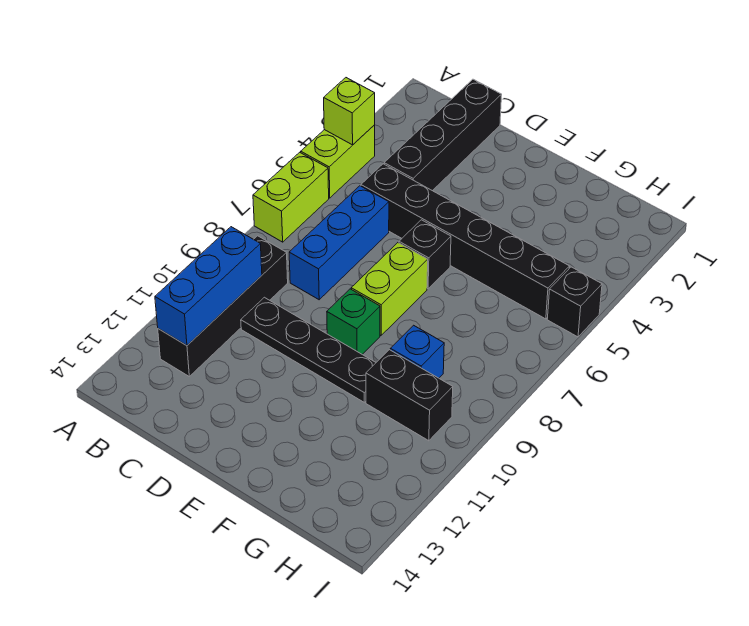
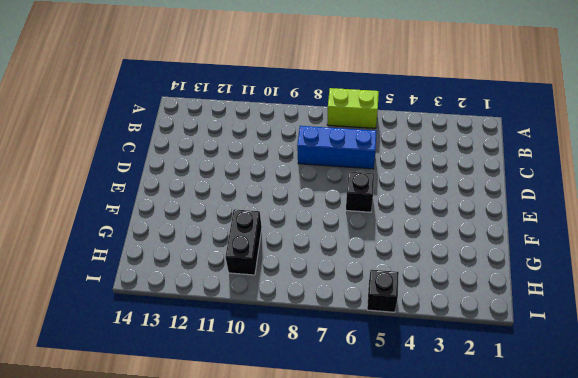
none -> lime 1x2 brick [301,125,375,198]
none -> black 1x4 brick [158,236,288,376]
none -> black 1x4 brick [384,79,502,191]

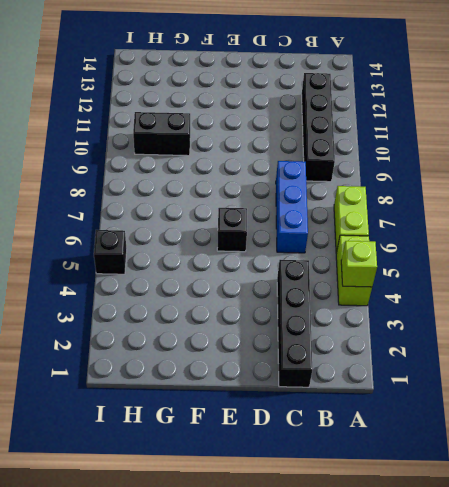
none -> black 1x6 brick [361,164,570,319]
none -> black 1x4 plate [241,297,376,402]
none -> lime 1x2 brick [351,243,428,335]

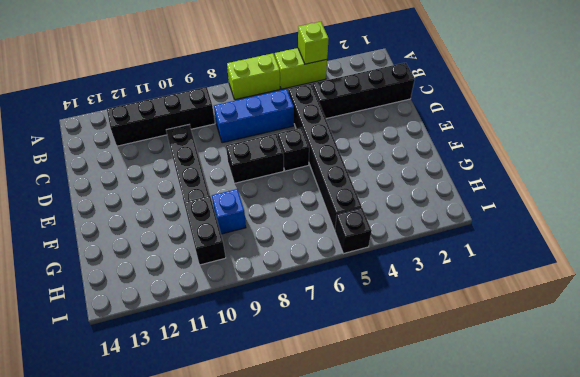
black 1x2 brick [226,134,284,183] -> lime 1x2 brick [351,243,428,335]
none -> green 1x1 brick [327,289,380,354]
none -> blue 1x3 brick [155,227,262,346]

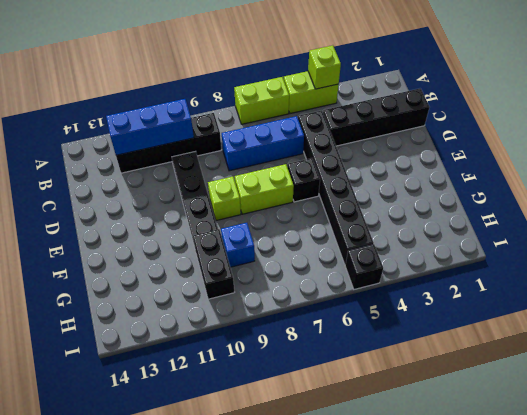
lime 1x1 brick [208,177,241,221] -> green 1x1 brick [327,289,380,354]

